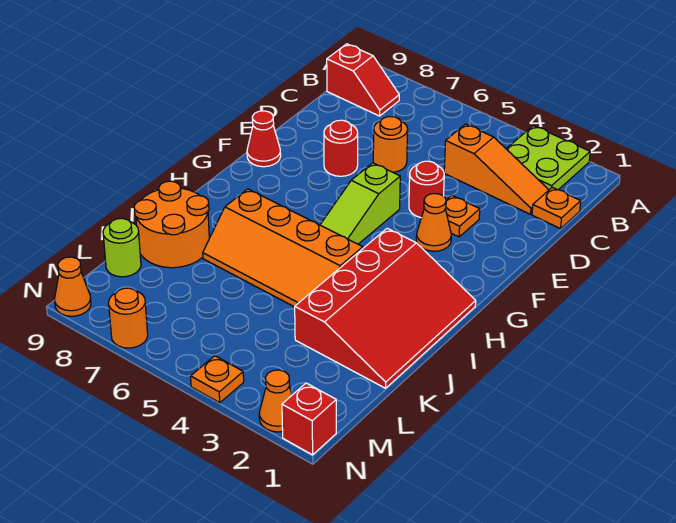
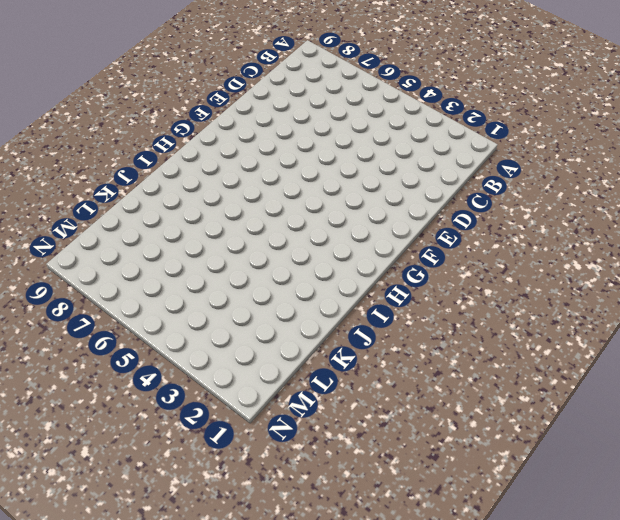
none -> lime 2x2 plate [506,126,590,190]
none -> red 1x2 slope [327,44,399,116]
none -> orange 1x1 plate [532,187,581,229]

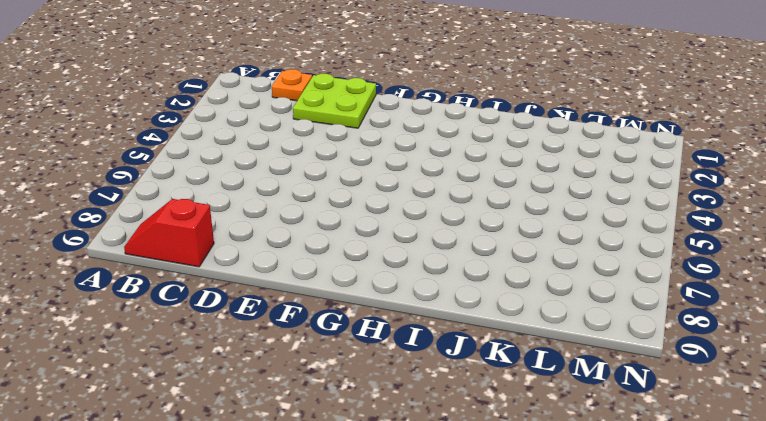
red 1x2 slope [124,199,214,267] -> red 1x2 slope turned to [327,44,399,116]
lime 2x2 plate [293,74,376,128] -> lime 2x2 plate moved to [506,126,590,190]
none -> orange 1x3 slope [444,124,548,214]
none -> orange 1x1 round brick [373,117,408,172]
none -> orange 1x1 plate [446,195,480,237]

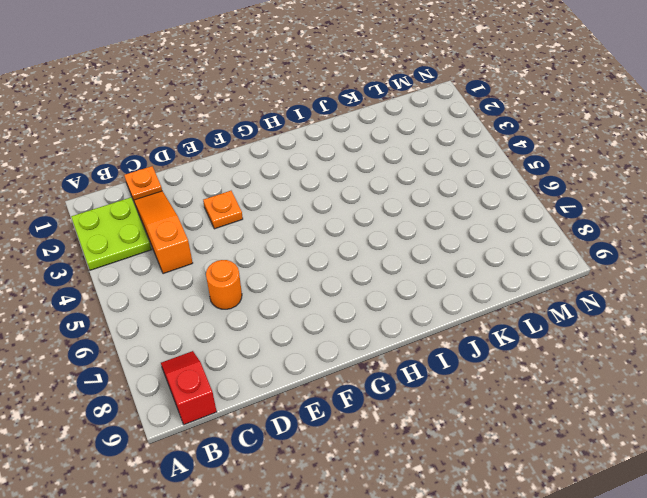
none -> red 1x1 round brick [409,161,444,218]
none -> red 1x1 round brick [324,120,358,176]
none -> orange 1x1 cone [416,194,451,251]

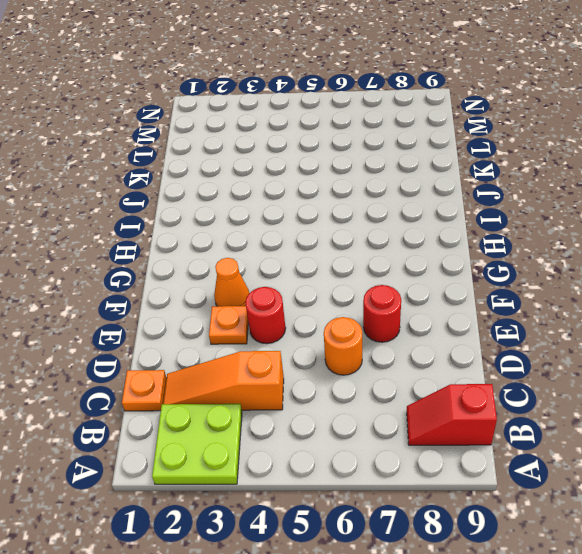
none -> lime 1x3 slope [320,163,400,244]
none -> red 1x1 cone [247,111,281,167]
none -> red 3x4 slope [295,228,476,388]

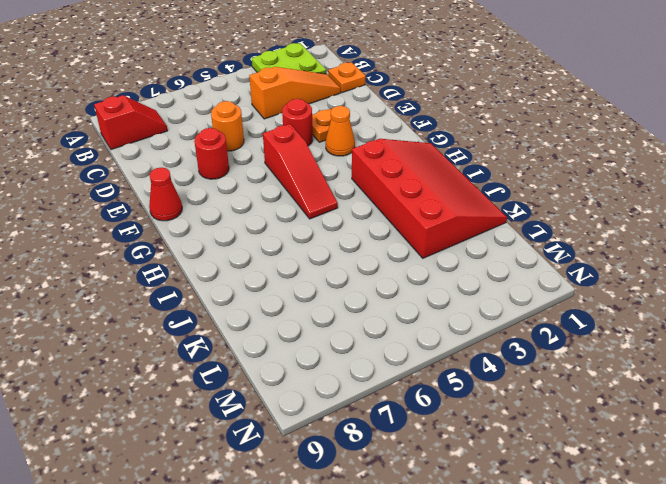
red 1x3 slope [263,124,338,219] -> lime 1x3 slope [320,163,400,244]
none -> orange 2x4 slope [203,189,363,307]
none -> orange 2x2 round brick [134,181,209,268]
none -> lime 1x1 round brick [103,218,141,277]

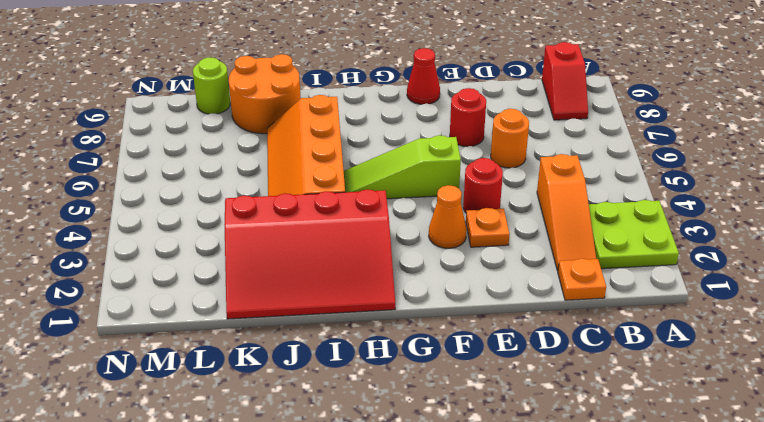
none -> red 1x1 brick [282,383,336,455]
none -> orange 1x1 cone [259,370,292,432]
none -> orange 1x1 plate [191,356,244,403]

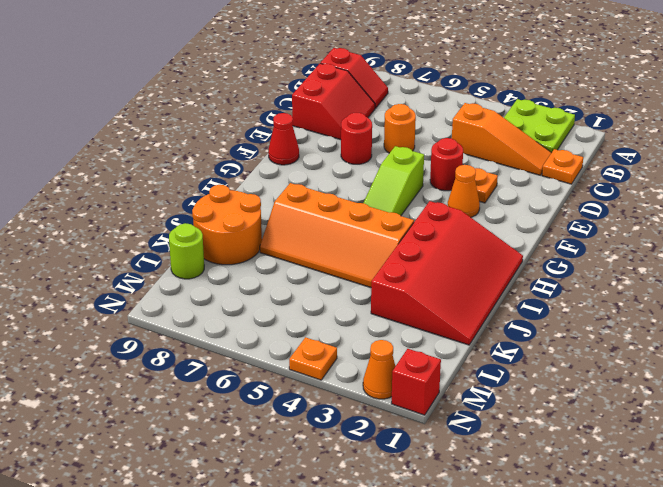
red 2x2 slope [292,63,375,140] -> none
none -> orange 1x1 round brick [109,288,148,348]
none -> orange 1x1 cone [55,257,91,316]

